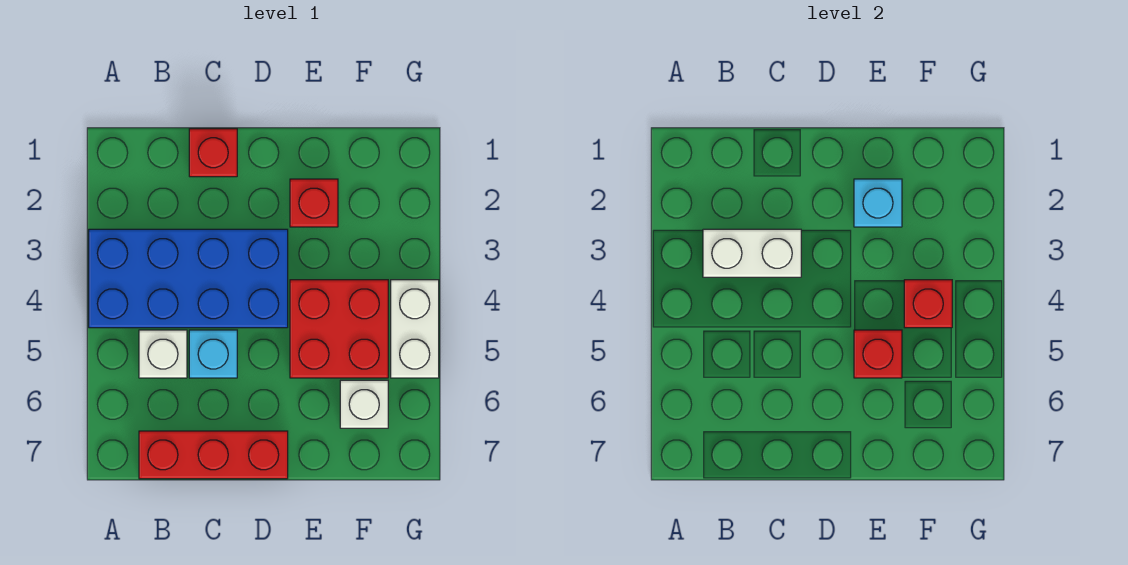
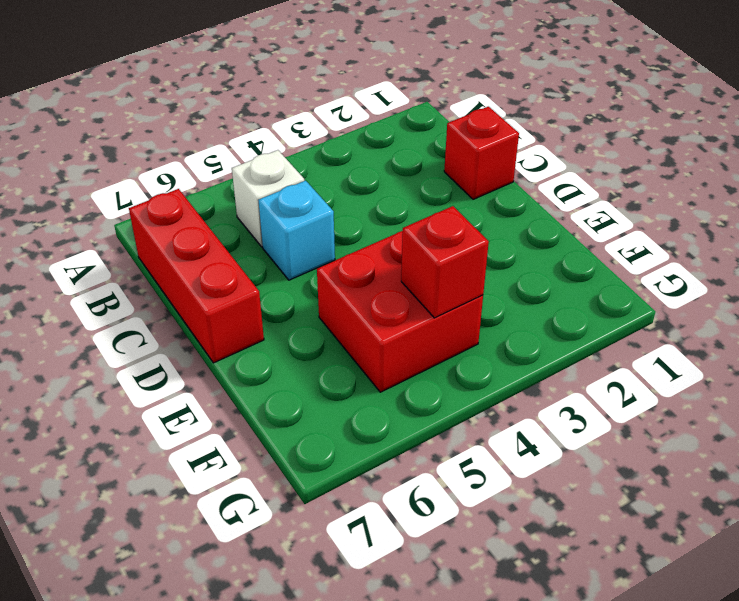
none -> blue 2x4 brick [89,229,288,328]
none -> red 1x1 brick [290,179,338,227]
none -> white 1x1 brick [340,380,388,428]

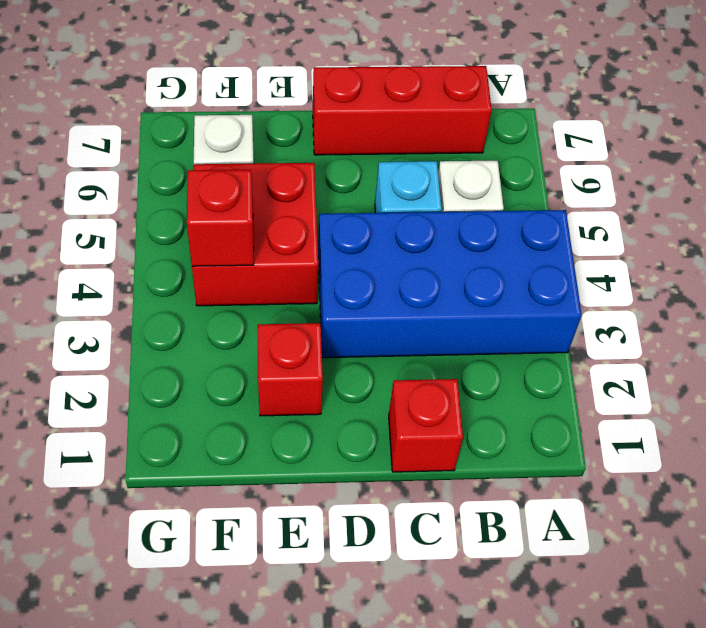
none -> white 1x2 brick [391,280,439,378]
none -> white 1x2 brick [703,229,801,277]
none -> cyan 1x1 brick [854,179,902,227]

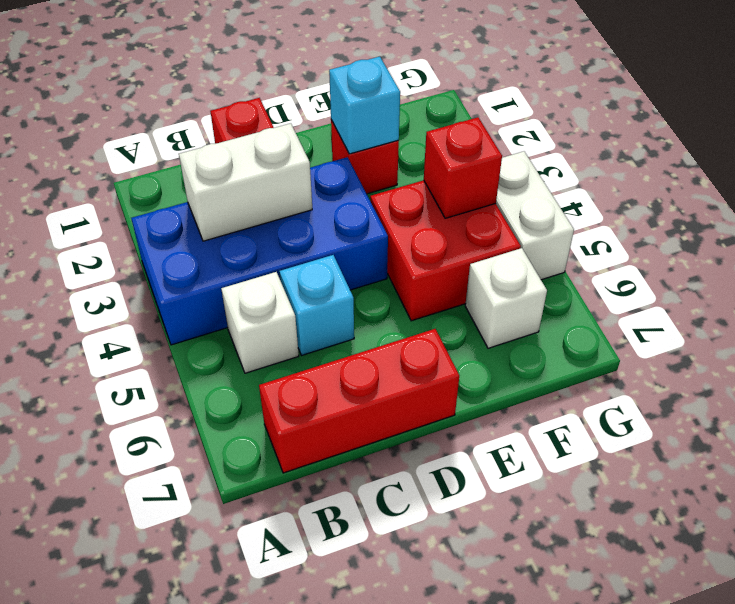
none -> red 1x1 brick [854,330,902,378]

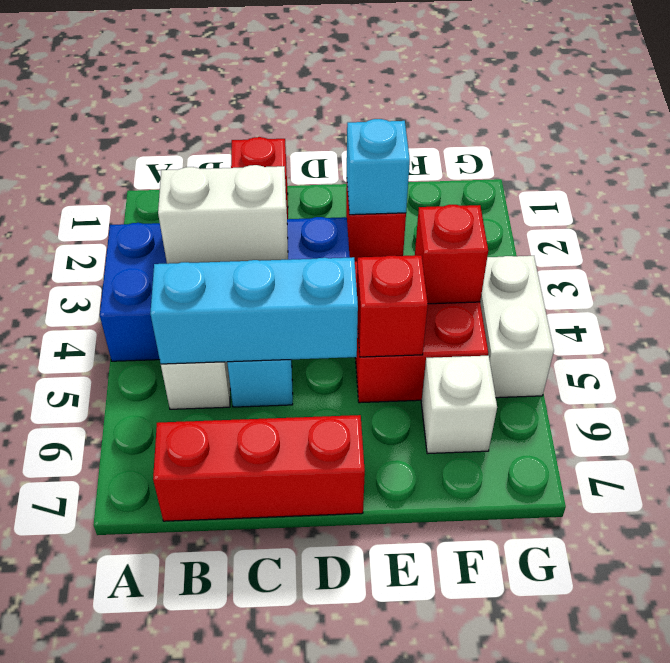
cyan 1x3 brick [150,257,358,364] -> none

